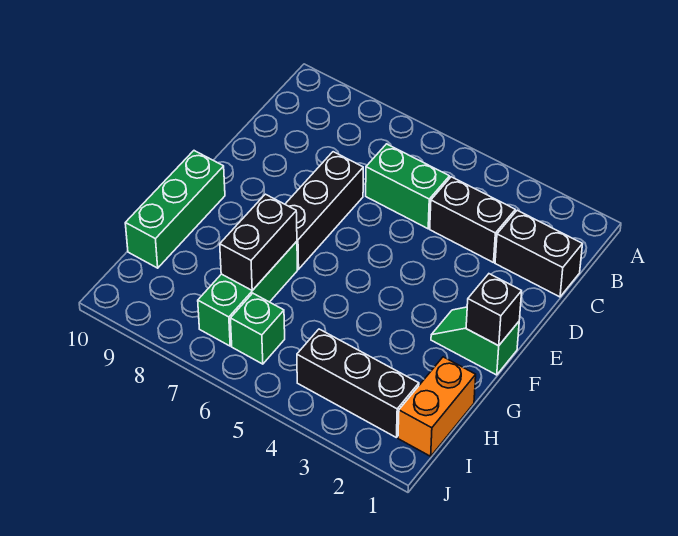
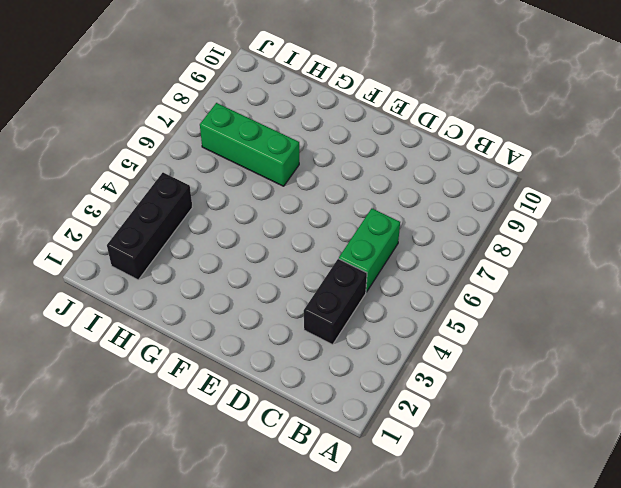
none -> black 1x2 brick [495,210,582,297]
none -> black 1x3 brick [285,152,363,269]
none -> green 1x2 slope [431,307,519,375]

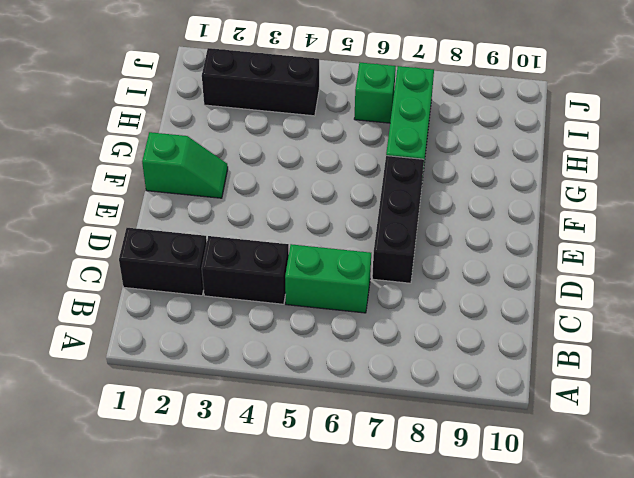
none -> green 1x3 brick [125,151,225,268]
none -> orange 1x2 brick [398,357,476,456]
none -> black 1x1 brick [466,274,522,346]

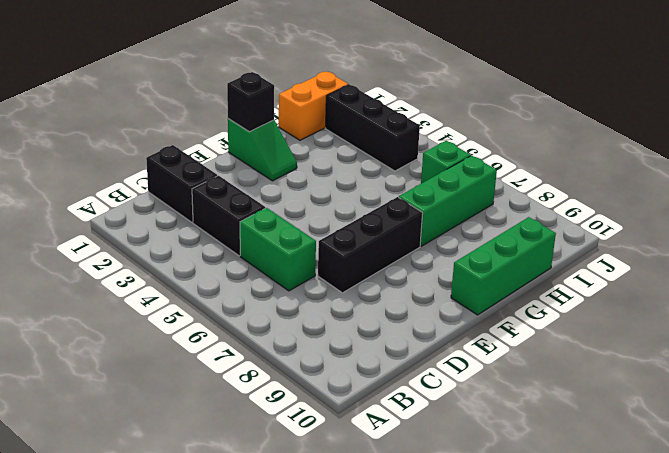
none -> black 1x2 brick [220,194,297,290]

